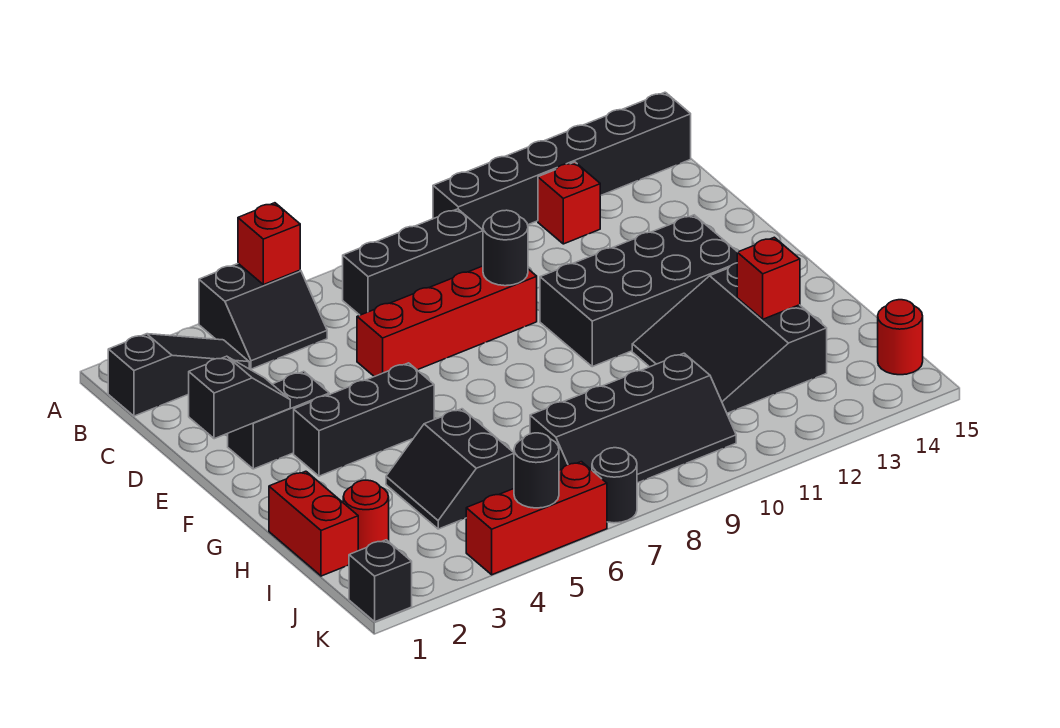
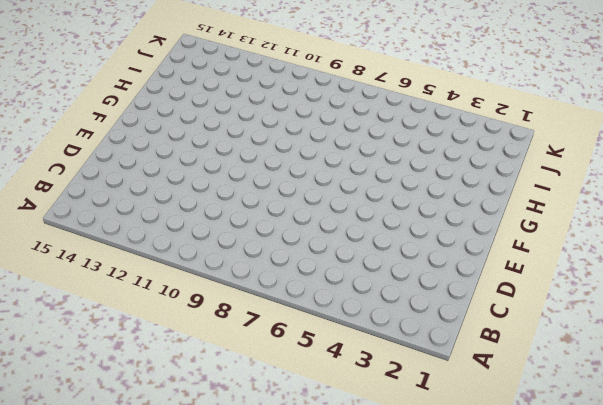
none -> black 2x2 slope [199,264,327,369]
none -> black 1x6 brick [433,92,691,230]
none -> black 1x3 slope [108,334,249,416]

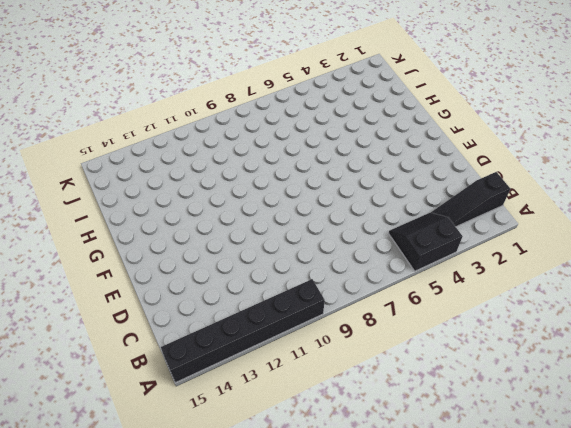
none -> black 1x3 brick [343,209,483,315]
none -> red 1x1 brick [538,162,600,244]
none -> red 1x4 brick [357,266,537,377]

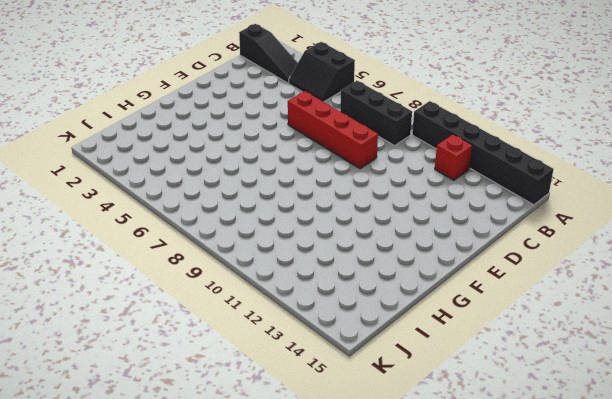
none -> black 1x2 brick [228,371,329,469]
none -> black 2x4 brick [540,215,737,367]
none -> black 1x3 brick [294,363,434,476]

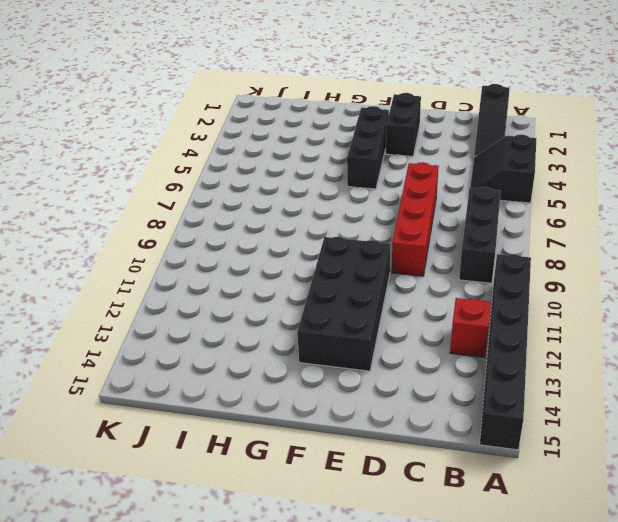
none -> black 3x3 slope [632,263,827,413]
none -> red 1x2 brick [269,471,358,576]
none -> black 2x2 slope [386,409,514,529]

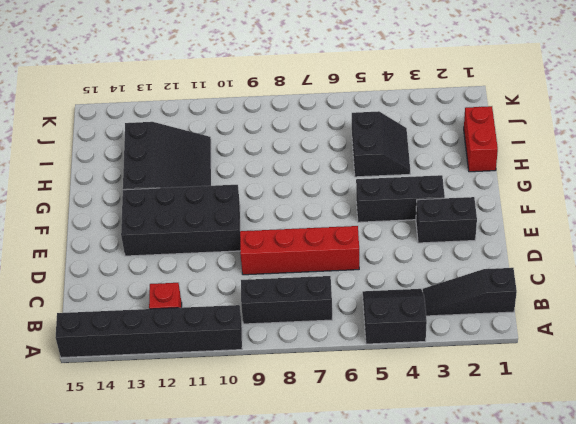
none -> red 1x1 round brick [343,480,389,551]
none -> black 2x4 slope [530,353,736,483]
none -> red 1x1 round brick [878,300,923,375]

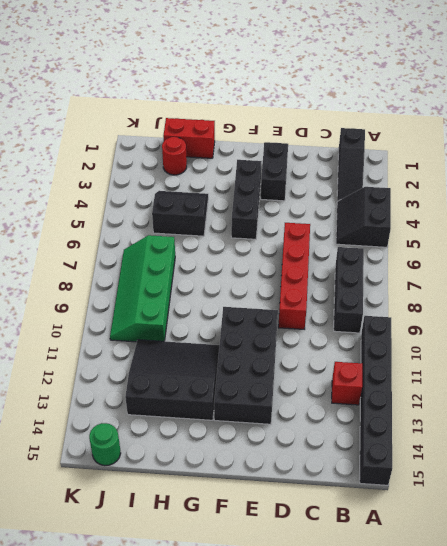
green 2x4 slope [110,235,175,342] -> black 2x4 slope [530,353,736,483]
green 1x1 round brick [89,423,121,466] -> red 1x1 round brick [878,300,923,375]
none -> black 1x1 brick [349,540,412,622]
none -> red 1x3 brick [466,462,607,575]
none -> black 1x1 round brick [592,448,637,523]

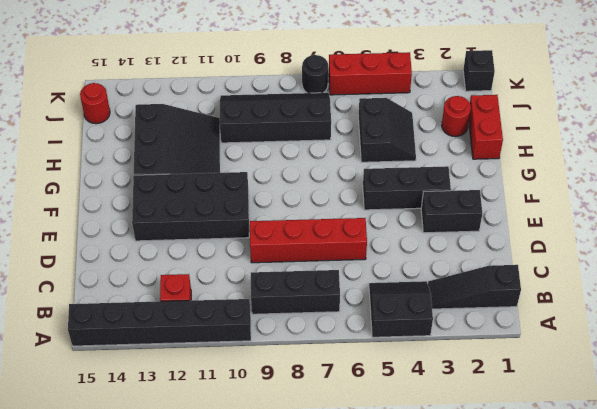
none -> red 1x1 brick [238,203,300,285]
none -> black 1x1 round brick [483,210,528,286]
none -> black 1x2 slope [189,356,290,439]

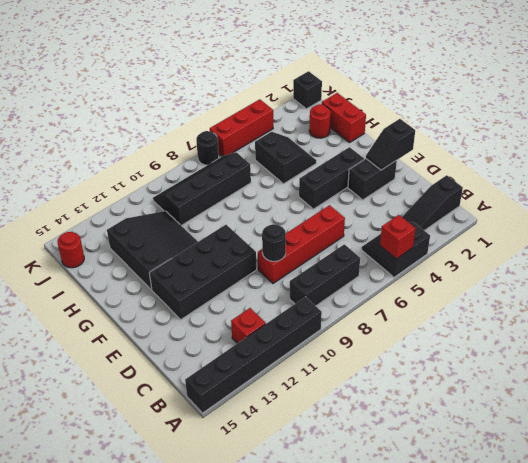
none -> red 1x1 brick [737,237,800,319]
none -> black 1x1 round brick [514,433,559,508]

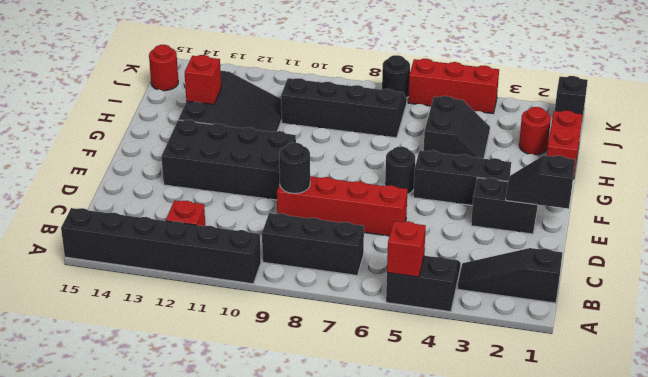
black 1x1 round brick [385,147,415,194] -> black 1x1 round brick moved to [514,433,559,508]

